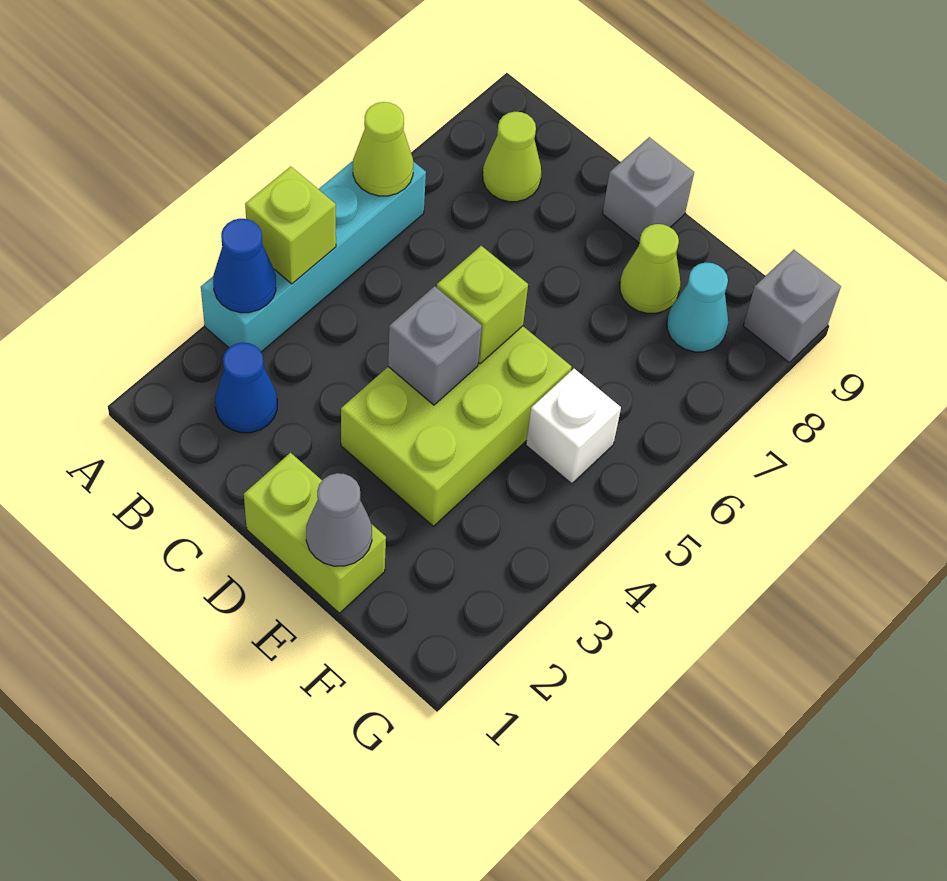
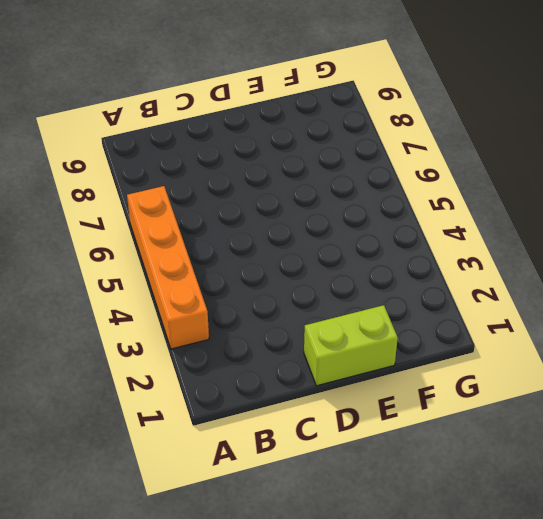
orange 1x4 brick [127,186,209,349] -> cyan 1x4 brick [201,161,426,352]
none -> blue 1x1 cone [215,343,277,433]
none -> lime 1x1 cone [483,112,541,202]
none -> lime 2x3 brick [341,326,571,526]

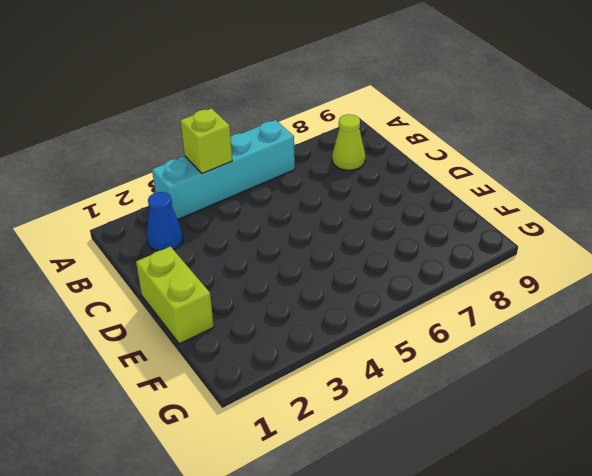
none -> lime 2x3 brick [341,326,571,526]
none -> grey 1x1 brick [603,137,694,243]
none -> lime 1x1 cone [620,224,681,313]

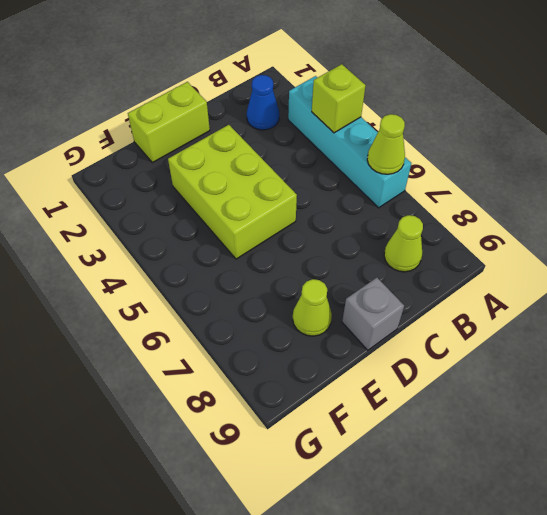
none -> white 1x1 brick [526,369,621,484]
none -> cyan 1x1 cone [667,263,728,352]
none -> grey 1x1 brick [743,250,841,362]

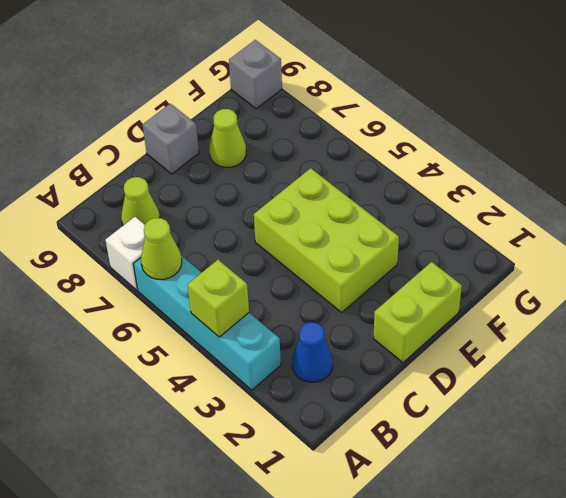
white 1x1 brick [105,217,145,290] -> white 1x1 brick moved to [526,369,621,484]
none -> cyan 1x1 cone [667,263,728,352]
none -> blue 1x1 cone [213,219,276,313]
none -> grey 1x1 brick [388,286,482,405]

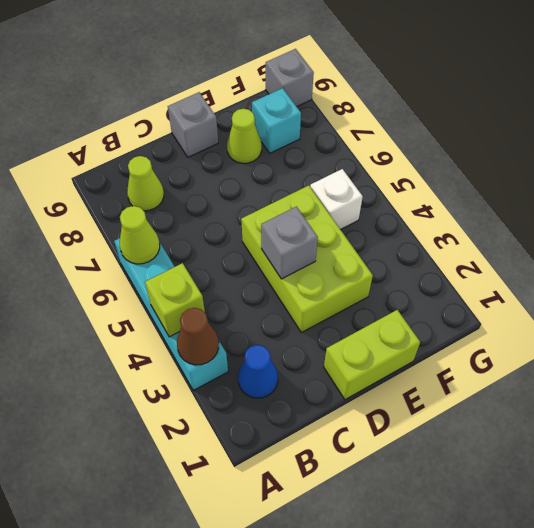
brown 1x1 cone [177,308,219,365] -> blue 1x1 cone [213,219,276,313]
cyan 1x1 brick [252,88,301,153] -> cyan 1x1 cone [667,263,728,352]
none -> lime 1x1 brick [437,246,528,364]
none -> grey 1x1 cone [306,473,372,566]

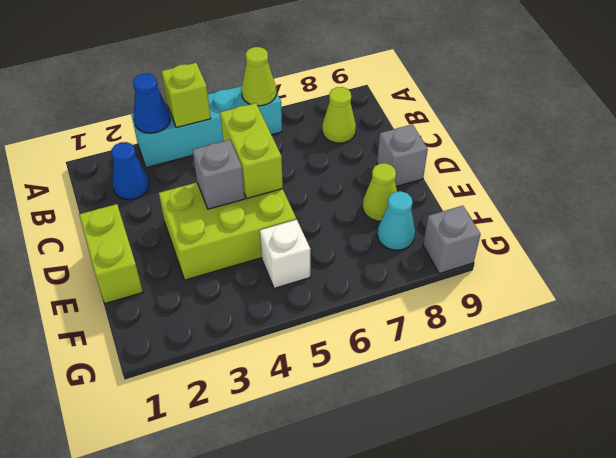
lime 1x2 brick [220,103,283,198] -> lime 1x1 brick [437,246,528,364]
none -> grey 1x1 cone [306,473,372,566]

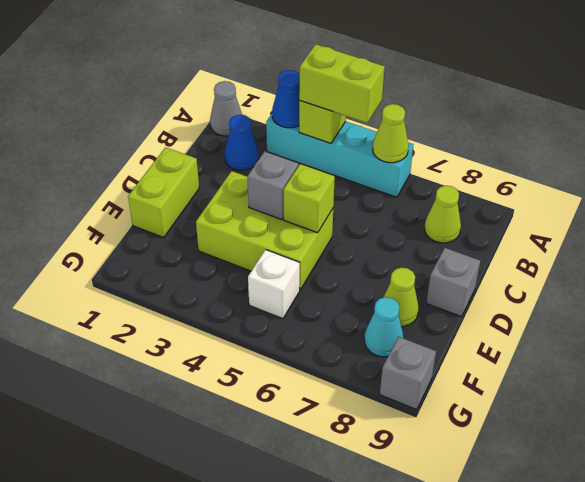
grey 1x1 cone [210,81,242,136] -> grey 1x1 cone moved to [306,473,372,566]
lime 1x2 brick [299,44,385,123] -> none

